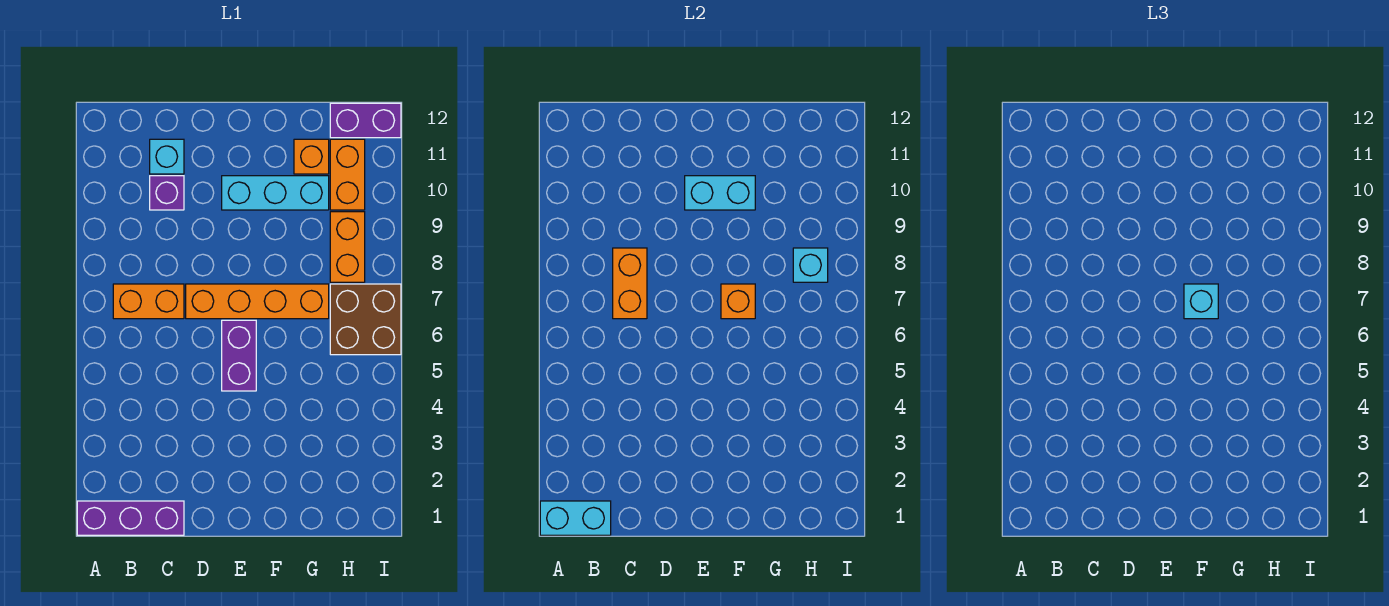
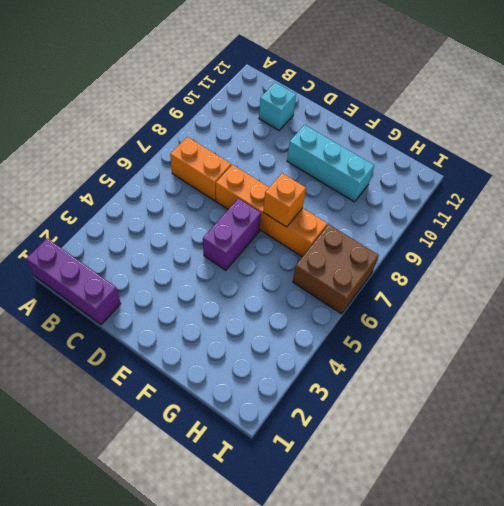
none -> purple 1x1 brick [150,176,184,210]
none -> orange 1x1 brick [294,139,329,174]
none -> orange 1x2 brick [330,212,365,282]

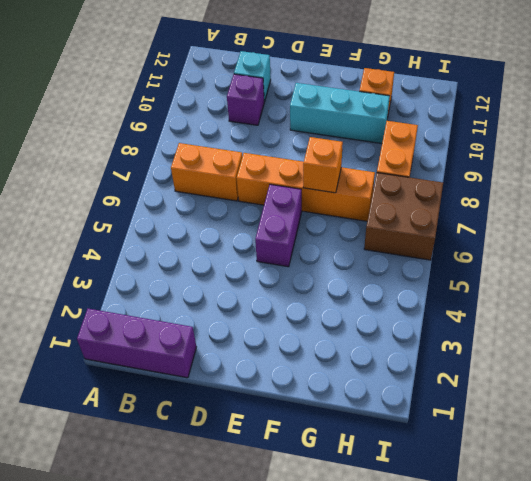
none -> orange 1x2 brick [330,139,365,210]
none -> purple 1x2 brick [330,103,401,138]
none -> cyan 1x2 brick [540,501,611,535]

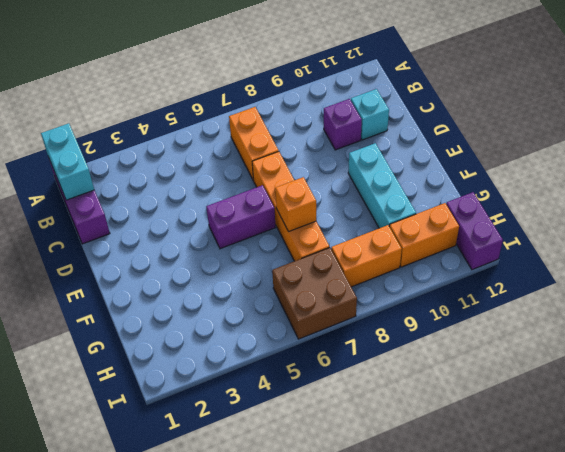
none -> orange 1x1 brick [294,139,329,174]
none -> orange 1x2 brick [613,248,647,319]
none -> cyan 1x2 brick [685,176,755,210]

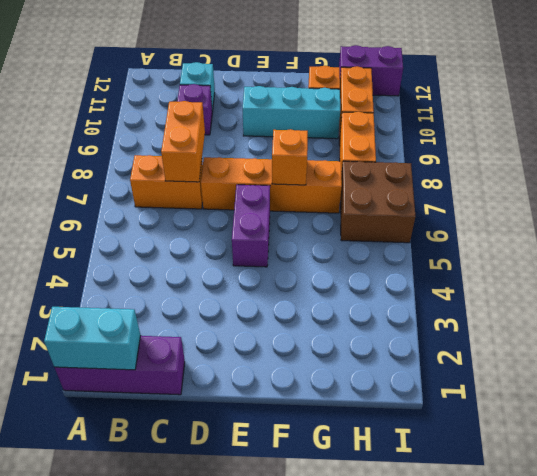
none -> cyan 1x2 brick [685,176,755,210]
none -> cyan 1x1 brick [793,248,828,282]
none -> cyan 1x1 brick [1184,284,1218,319]

